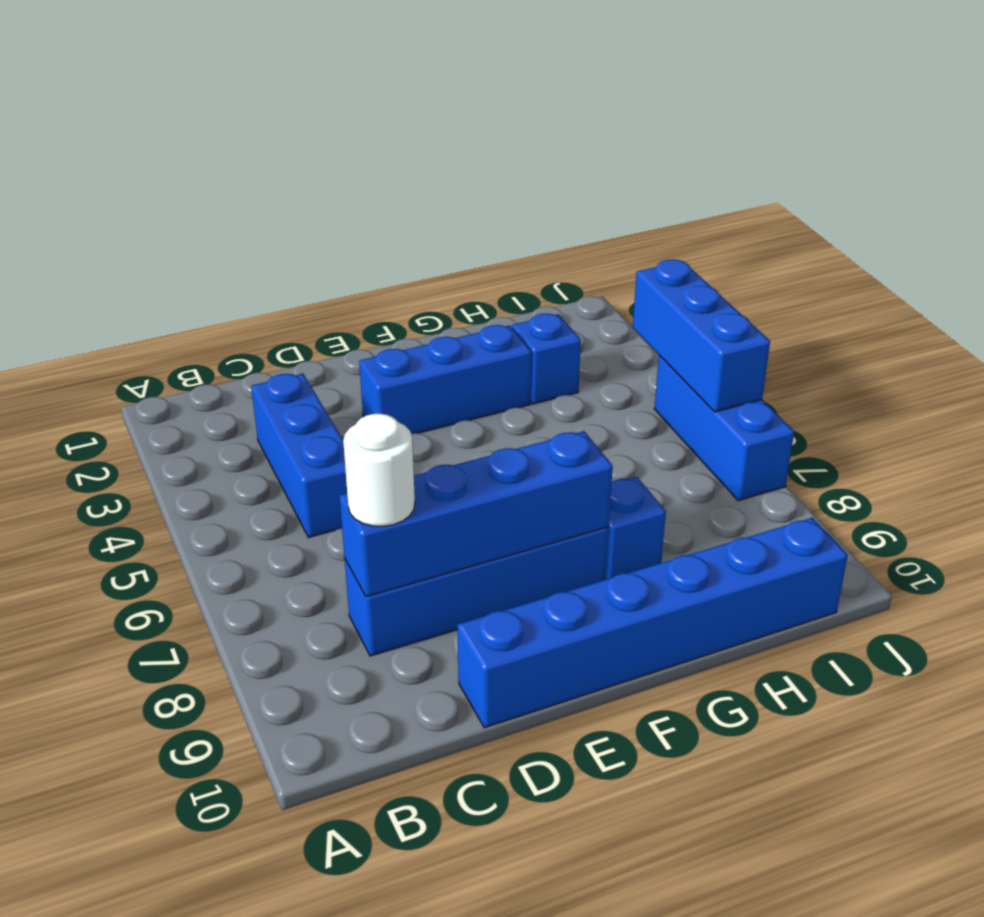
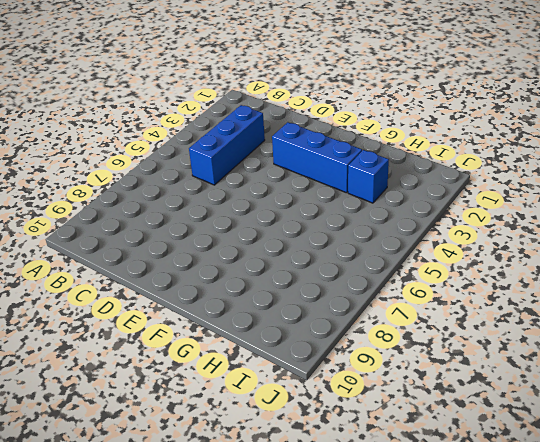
none -> blue 1x4 brick [345,527,609,656]
none -> blue 1x6 brick [457,518,848,728]

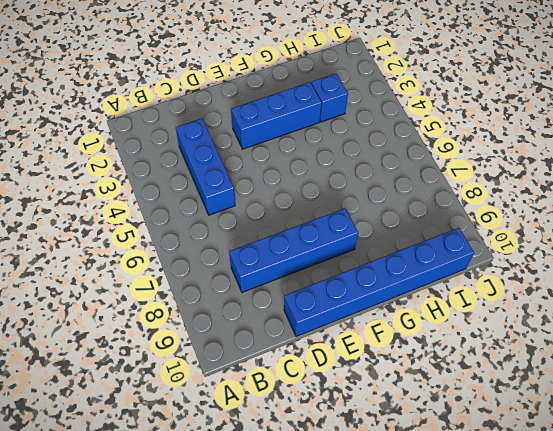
none -> blue 1x1 brick [606,477,666,580]
none -> blue 1x3 brick [655,355,794,501]

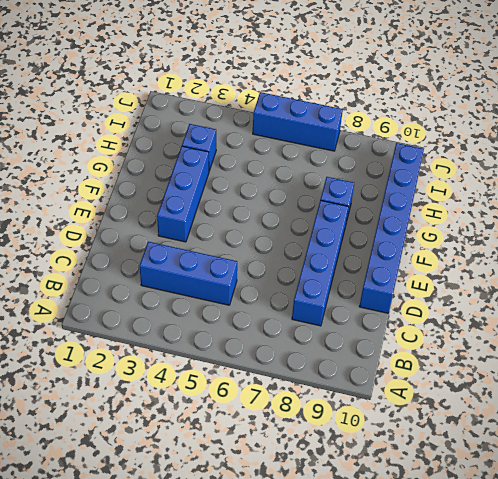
none -> blue 1x4 brick [340,431,613,597]
none -> blue 1x3 brick [633,260,770,412]

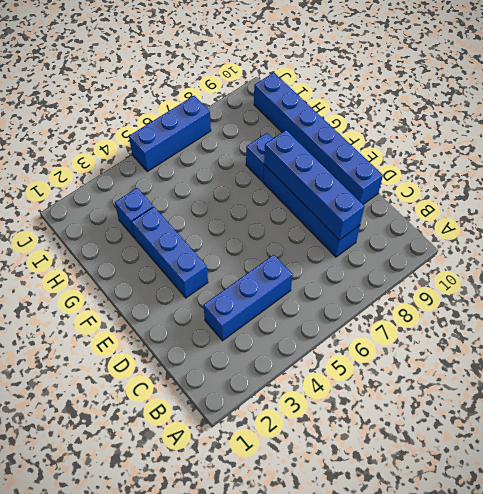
none -> blue 1x3 brick [633,260,770,412]
none -> white 1x1 round brick [343,414,415,526]

